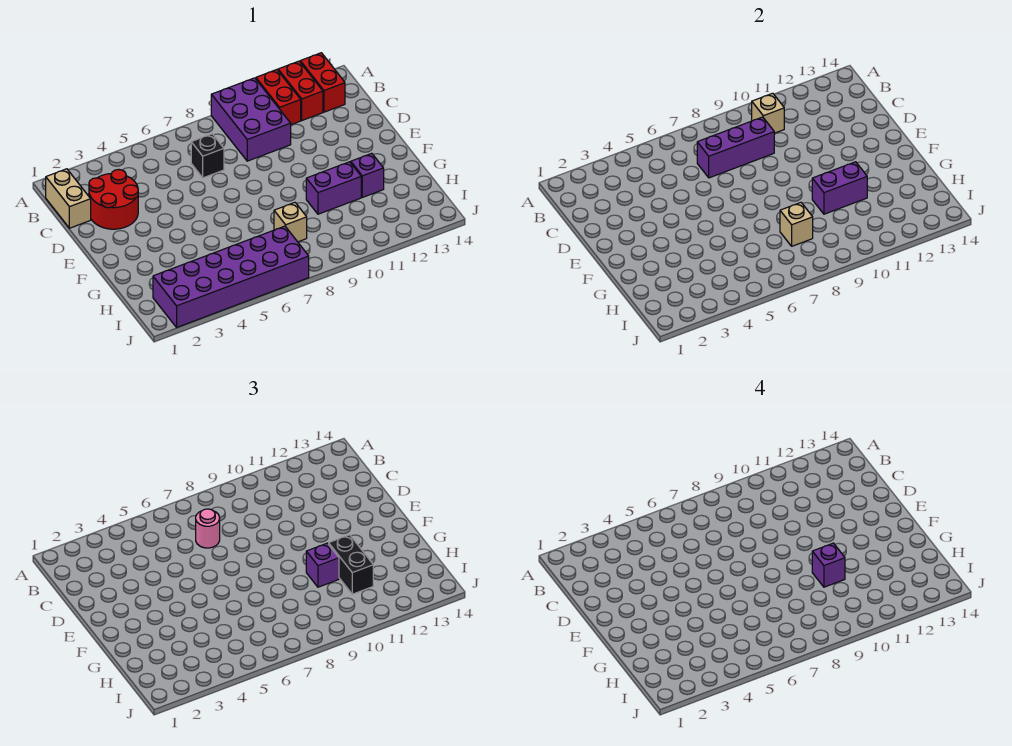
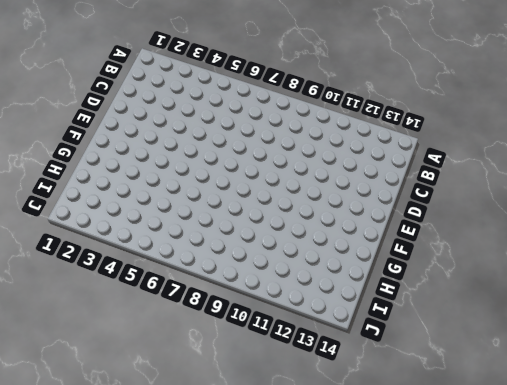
none -> purple 2x3 brick [211,78,291,161]
none -> red 1x2 brick [256,70,301,125]
none -> red 1x2 brick [278,61,323,120]

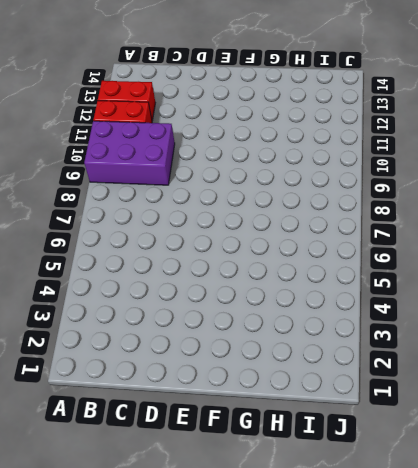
none -> red 1x2 brick [300,53,345,112]
none -> tan 1x2 brick [46,169,91,228]
none -> red 2x2 round brick [89,170,138,229]

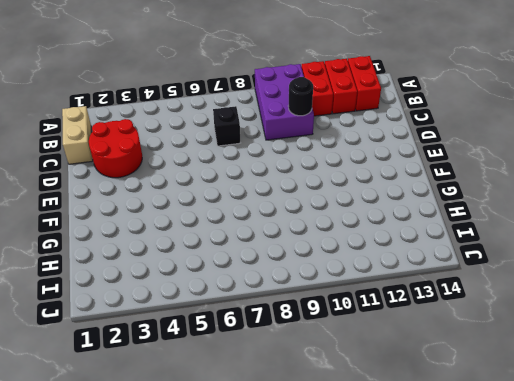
black 1x1 round brick [288,77,313,116] -> none
none -> purple 1x2 brick [306,162,361,214]
none -> purple 1x1 brick [351,153,384,197]
none -> tan 1x1 brick [274,203,307,242]

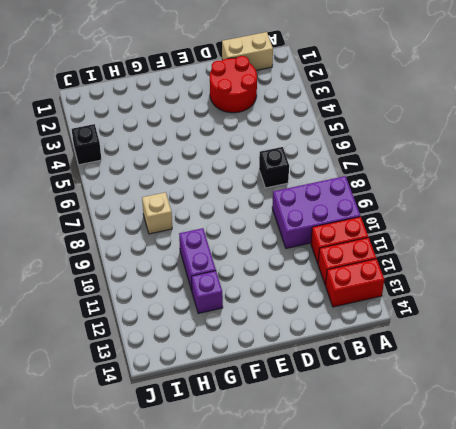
black 1x1 brick [72,124,102,165] -> purple 2x6 brick [153,226,309,327]
none -> tan 1x1 brick [752,93,784,133]
none -> purple 1x3 brick [697,117,774,178]
none -> purple 1x2 brick [812,162,867,214]

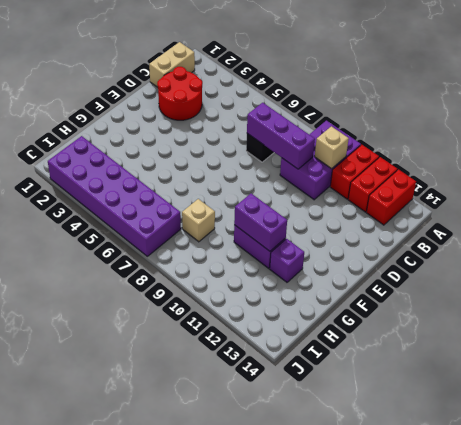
none -> tan 1x1 brick [780,203,813,246]
none -> pink 1x1 round brick [196,509,220,548]
none -> purple 1x1 brick [306,543,339,587]

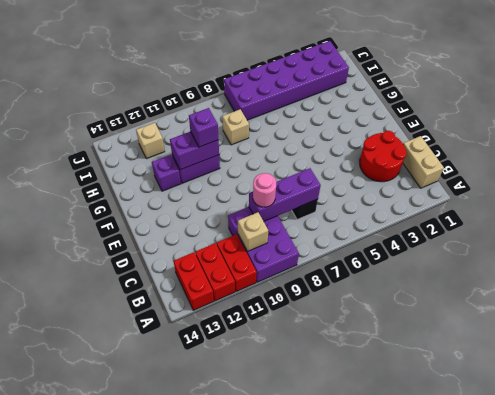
pink 1x1 round brick [253,173,276,207] -> pink 1x1 round brick moved to [196,509,220,548]
tan 1x1 brick [136,123,165,159] -> tan 1x1 brick moved to [780,203,813,246]
none -> black 1x2 brick [329,535,373,594]
none -> purple 1x1 brick [812,543,845,587]

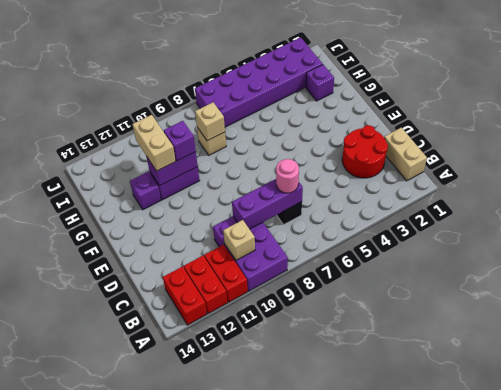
tan 1x2 brick [132,115,176,171] -> black 1x2 brick [329,535,373,594]
purple 1x1 brick [306,65,334,101] -> purple 1x1 brick moved to [812,543,845,587]

